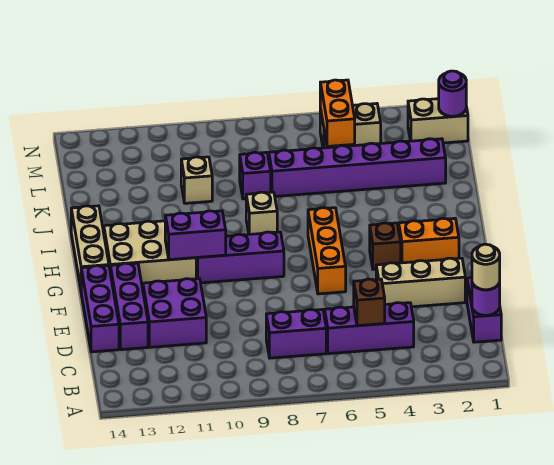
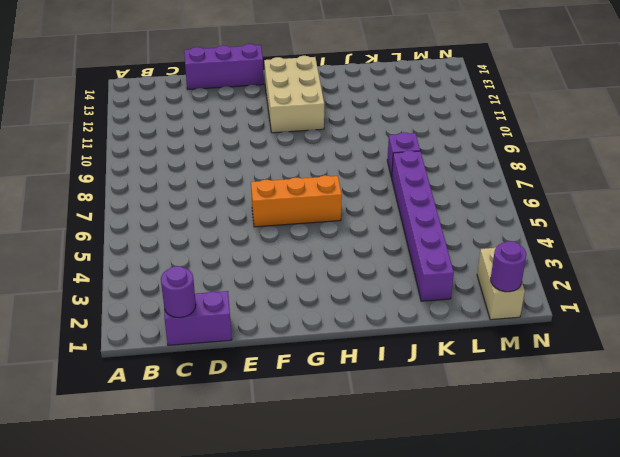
none -> purple 1x3 brick [325,303,414,354]
none -> purple 1x2 brick [266,309,326,358]
none -> purple 2x2 brick [143,279,206,347]

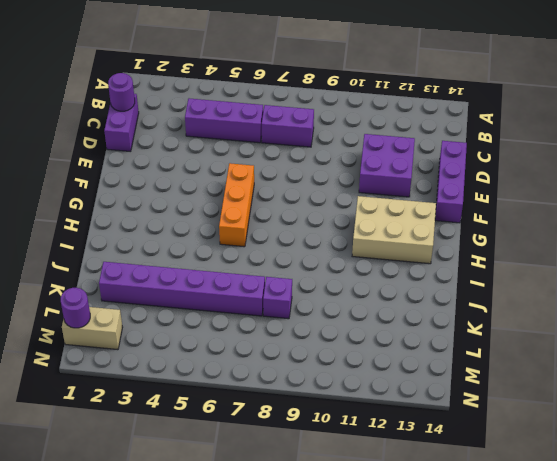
none -> purple 1x3 brick [110,263,148,350]
none -> tan 1x3 brick [376,258,465,307]
none -> orange 1x2 brick [399,218,459,263]

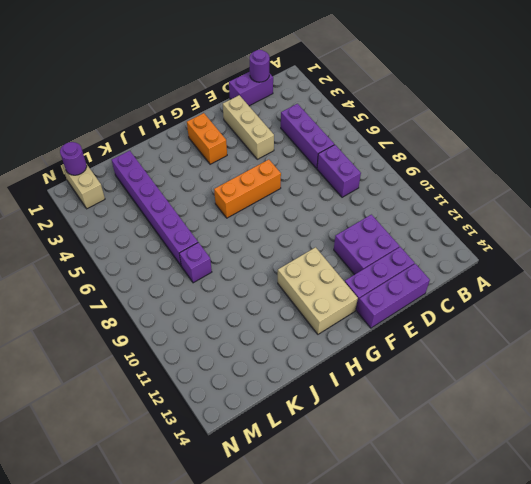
none -> brown 1x1 brick [370,223,401,269]
none -> purple 1x3 brick [196,232,284,283]
none -> tan 1x3 brick [71,206,109,288]

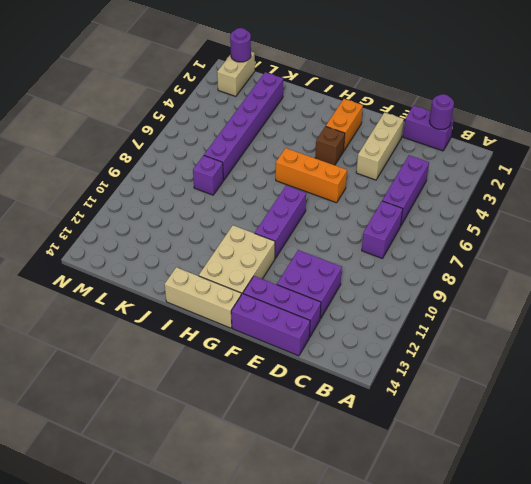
none -> tan 1x1 brick [246,192,277,234]
none -> tan 1x1 brick [181,157,212,203]
none -> tan 1x2 brick [320,104,381,148]

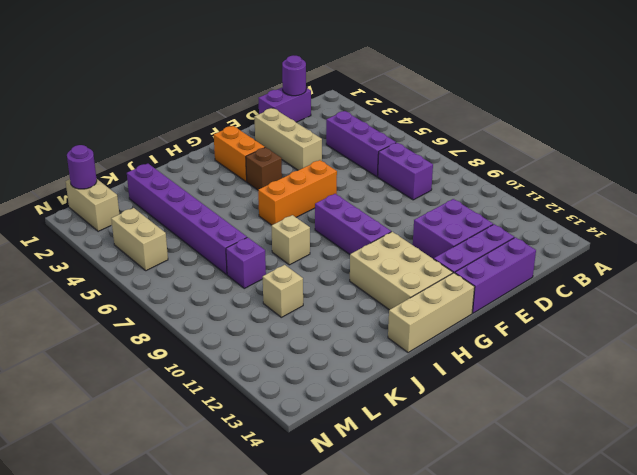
none -> brown 1x1 brick [354,279,385,326]
none -> purple 1x2 brick [165,211,226,260]
none -> orange 1x2 brick [320,80,355,146]

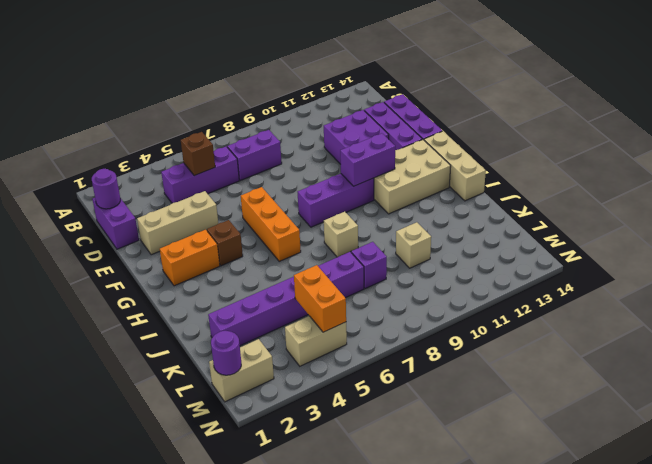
none -> tan 1x1 round brick [472,244,500,290]

